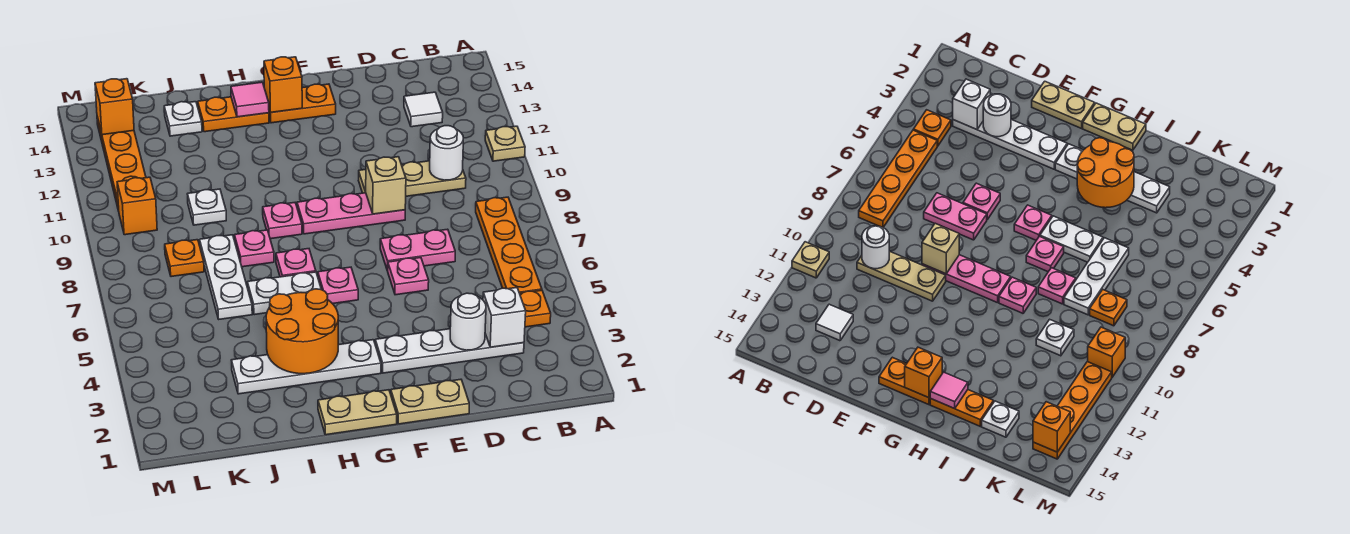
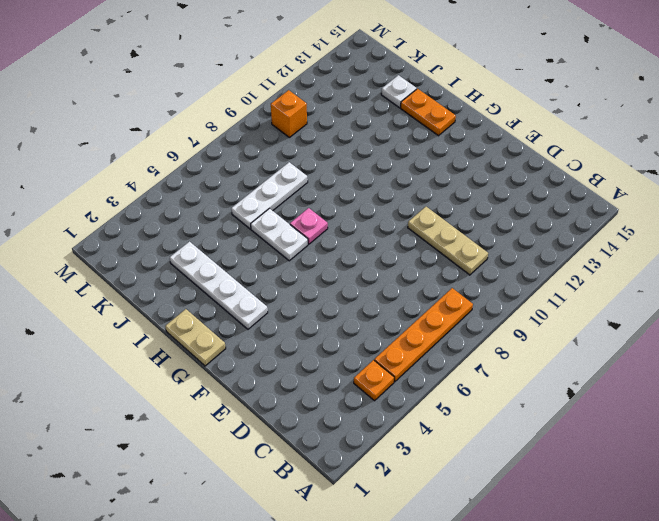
none -> tan 1x1 plate [485,126,525,161]
none -> white 1x4 plate [375,329,524,373]
none -> white 1x1 tile [404,92,443,127]
none -> pink 1x2 plate [380,229,455,271]

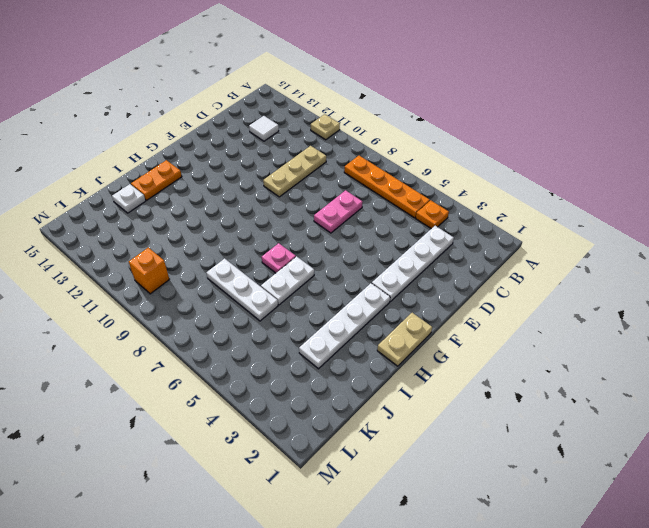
none -> tan 1x2 plate [391,379,469,424]
none -> pink 1x1 plate [388,258,429,295]
none -> pink 1x3 plate [297,193,405,234]
none -> orange 1x2 plate [269,84,336,123]

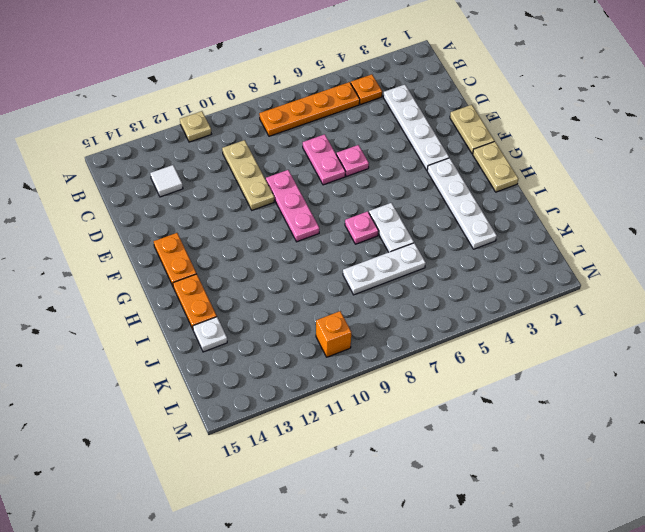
none -> pink 1x1 plate [318,267,358,304]
none -> pink 1x1 plate [263,203,302,239]
none -> pink 1x1 plate [235,230,274,267]
none -> white 1x1 plate [188,189,226,225]

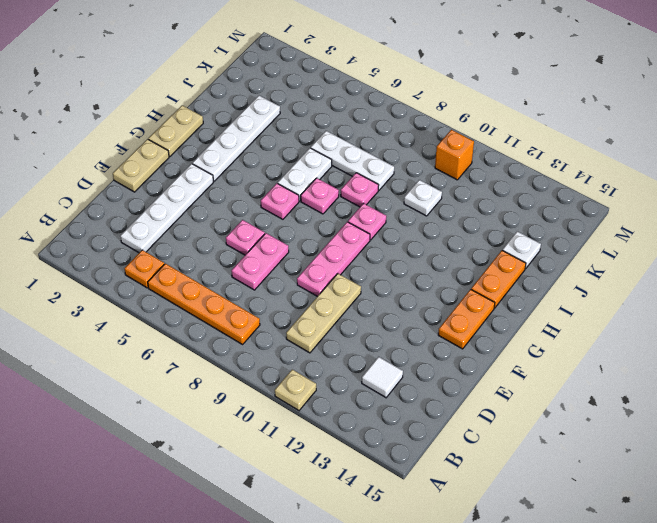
none -> orange 1x1 plate [165,240,204,277]
none -> orange 1x4 plate [97,117,146,211]
none -> white 1x1 brick [483,288,526,347]
none -> white 1x1 round brick [430,126,463,180]

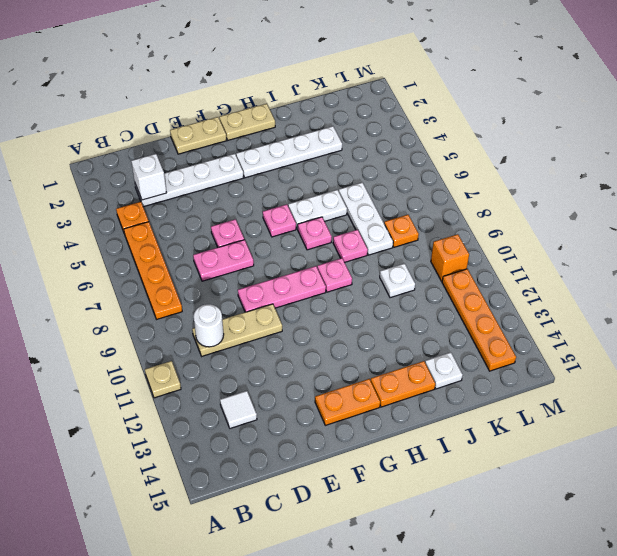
none -> white 1x1 round brick [450,293,486,350]
none -> tan 1x1 brick [365,157,406,214]
none -> orange 1x1 brick [264,57,302,113]
none -> orange 2x2 round brick [266,289,338,374]

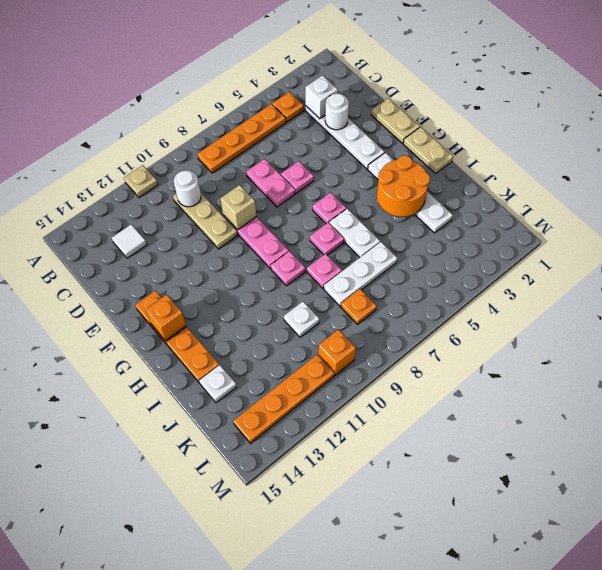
none -> pink 1x1 tile [231,82,269,117]
none -> orange 1x1 brick [95,79,134,135]

